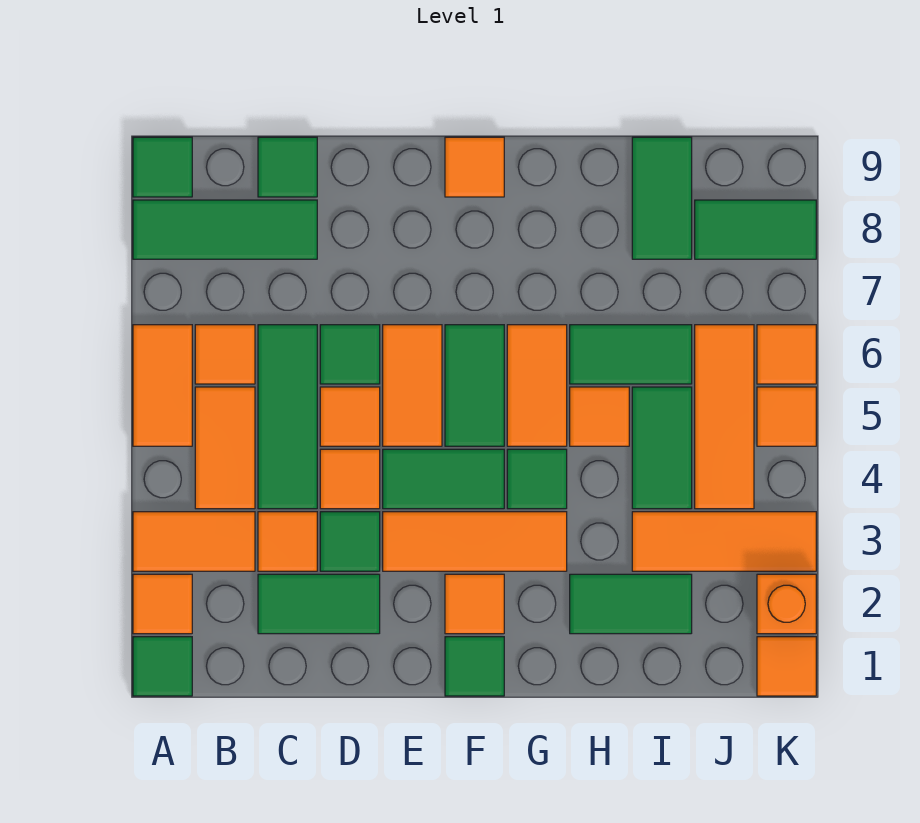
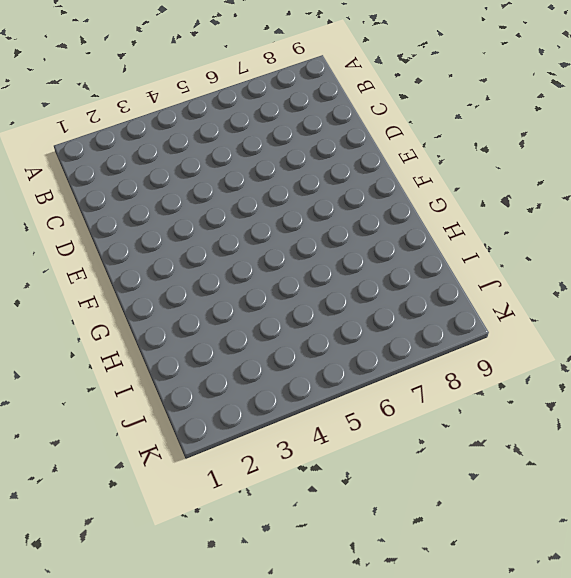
none -> green 1x1 tile [133,637,192,696]
none -> orange 1x1 tile [133,574,192,634]
none -> orange 1x2 tile [133,512,255,571]
none -> orange 1x2 tile [133,325,192,446]

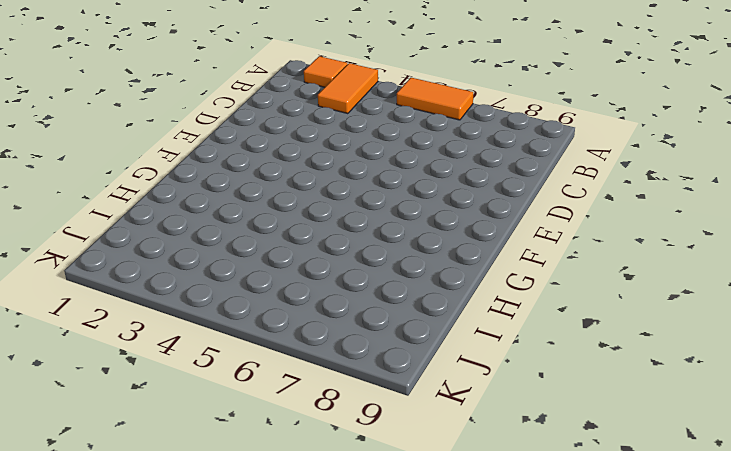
none -> green 1x1 tile [133,637,192,696]
none -> green 1x3 tile [133,200,317,259]
none -> green 1x1 tile [133,137,192,197]
none -> orange 1x2 tile [195,387,255,509]

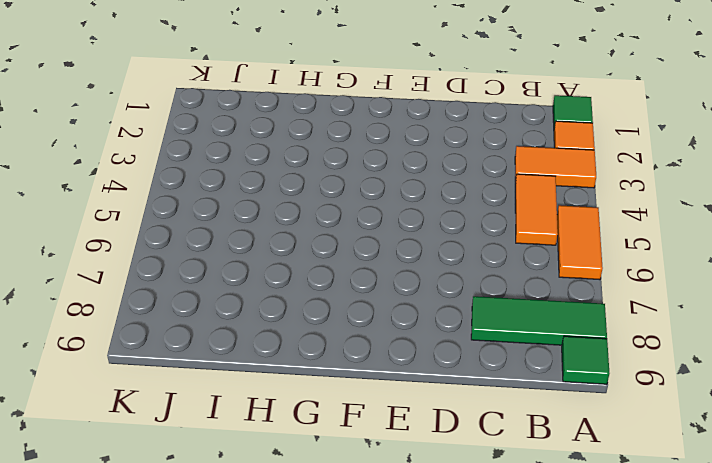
none -> orange 1x1 tile [195,325,255,384]
none -> green 1x2 tile [258,574,380,634]
none -> orange 1x1 tile [258,512,317,571]
none -> green 1x3 tile [258,325,317,509]

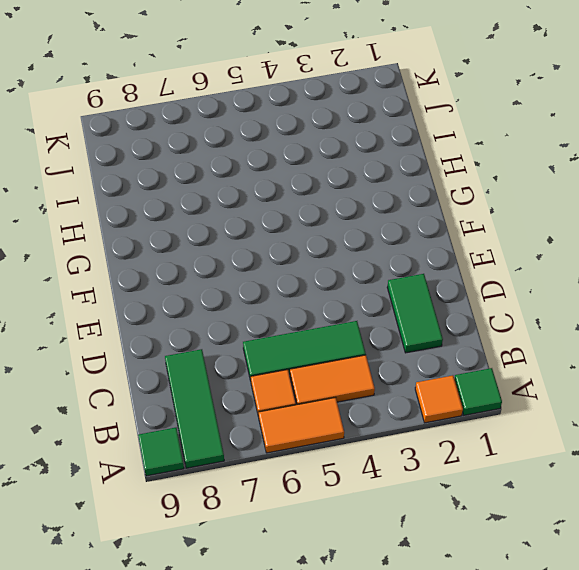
none -> orange 1x2 tile [133,512,255,571]
none -> orange 1x1 tile [258,512,317,571]
none -> green 1x1 tile [258,137,317,197]
none -> green 1x1 tile [320,512,380,571]

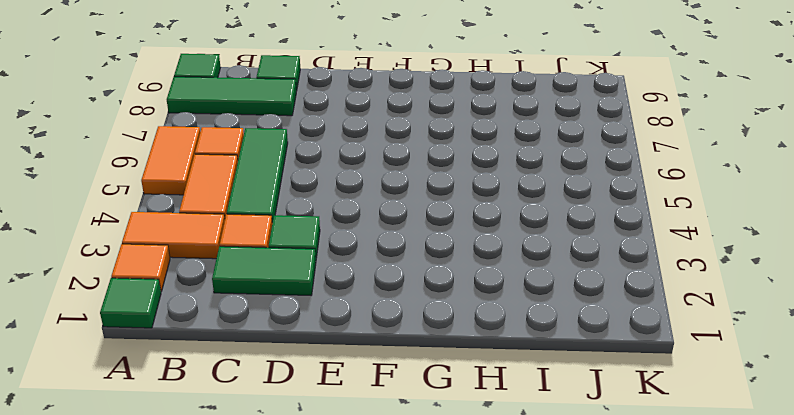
none -> orange 1x1 tile [320,449,380,509]
none -> orange 1x1 tile [320,387,380,446]
none -> green 1x1 tile [320,325,380,384]
none -> orange 1x3 tile [383,512,567,571]

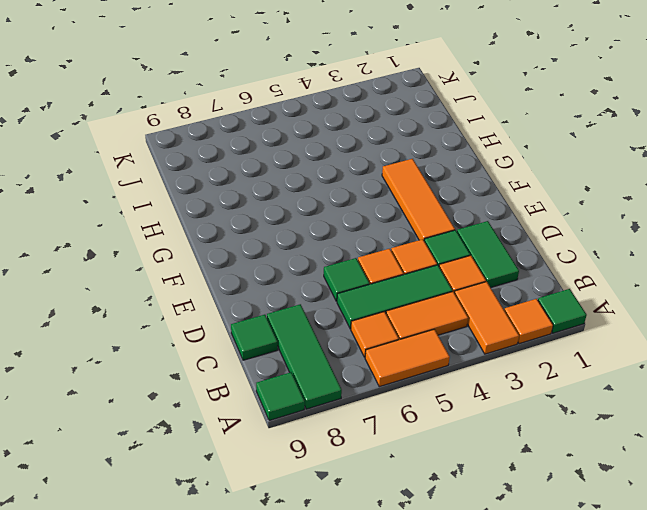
none -> green 1x2 tile [383,449,504,509]
none -> orange 1x2 tile [383,325,442,446]
none -> green 1x1 tile [445,637,504,696]
none -> orange 1x1 tile [445,574,504,634]

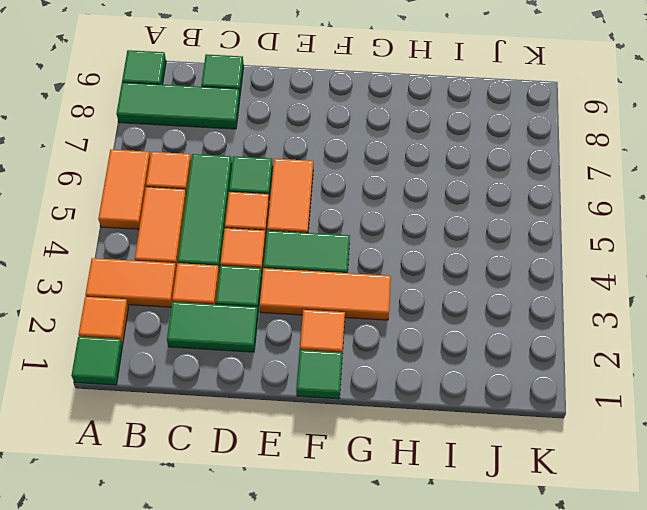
none -> green 1x2 tile [445,325,504,446]
none -> orange 1x1 tile [445,137,504,197]
none -> green 1x1 tile [507,449,567,509]
none -> orange 1x2 tile [507,325,567,446]

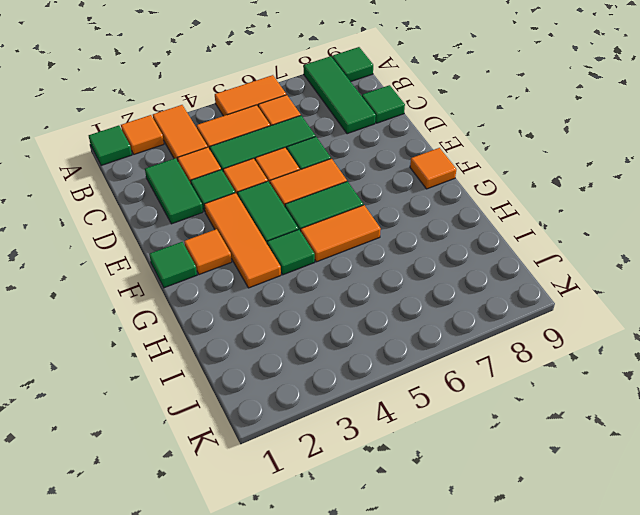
none -> green 1x2 tile [570,574,692,634]
none -> orange 1x1 tile [570,387,629,446]
none -> green 1x2 tile [570,325,692,384]
none -> orange 1x3 tile [632,512,816,571]

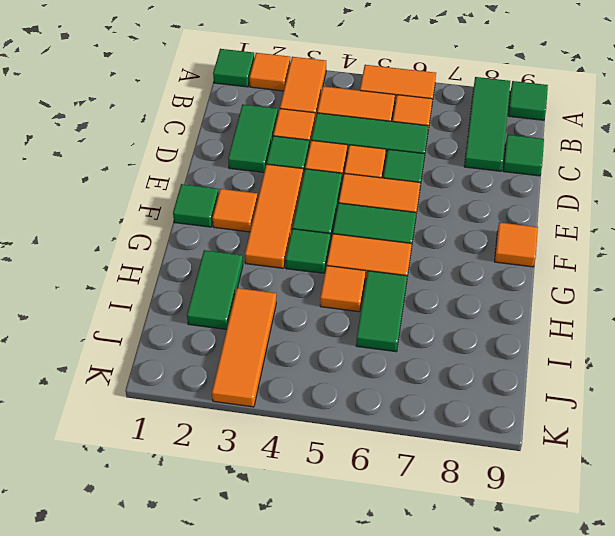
none -> green 1x2 tile [632,387,692,509]
none -> green 1x2 tile [632,137,692,259]
none -> orange 1x3 tile [695,325,754,509]
none -> green 1x2 tile [695,200,816,259]

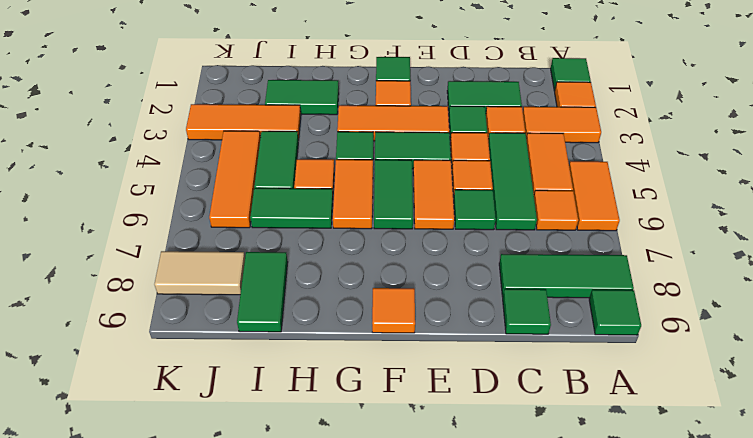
tan 1x2 tile [154,251,245,295] -> green 1x2 tile [695,200,816,259]
none -> orange 1x1 tile [757,637,816,696]
none -> orange 1x1 brick [757,574,816,634]
none -> orange 1x1 tile [757,387,816,446]
none -> orange 1x1 tile [757,325,816,384]

